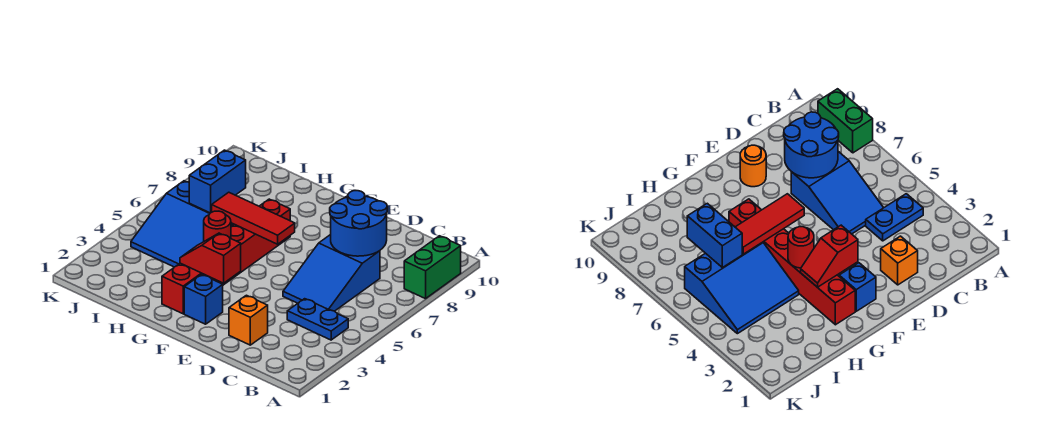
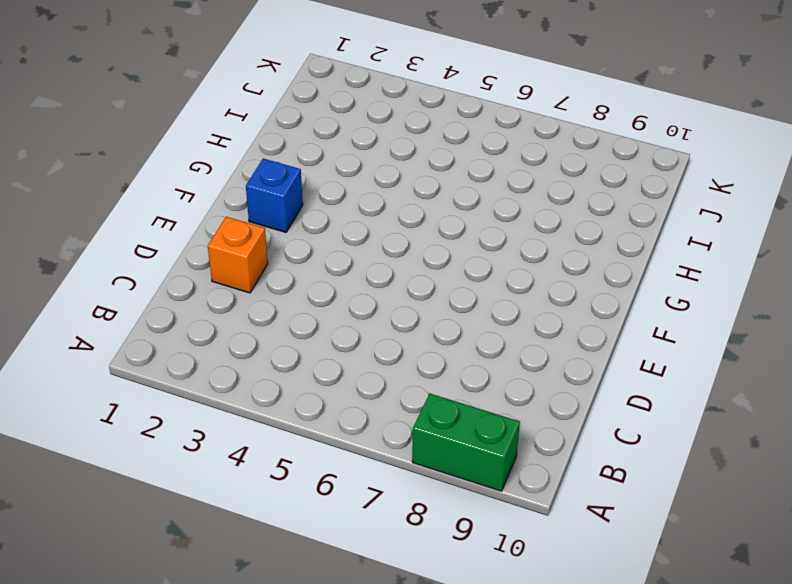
none -> blue 1x2 plate [287,299,348,340]
none -> blue 2x3 slope [283,235,380,311]
none -> orange 1x1 round brick [740,145,766,187]

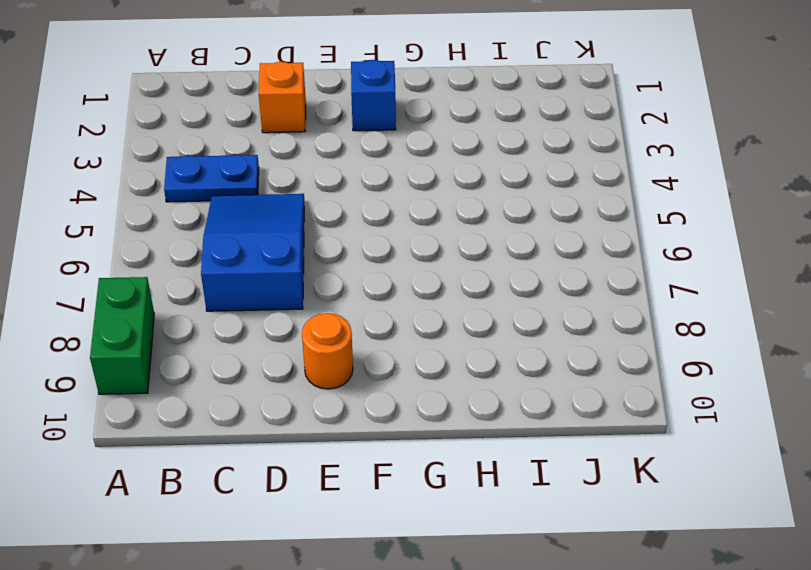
none -> red 1x6 brick [162,199,290,314]
none -> blue 3x3 slope [131,181,234,267]
none -> blue 2x2 round brick [330,191,387,256]

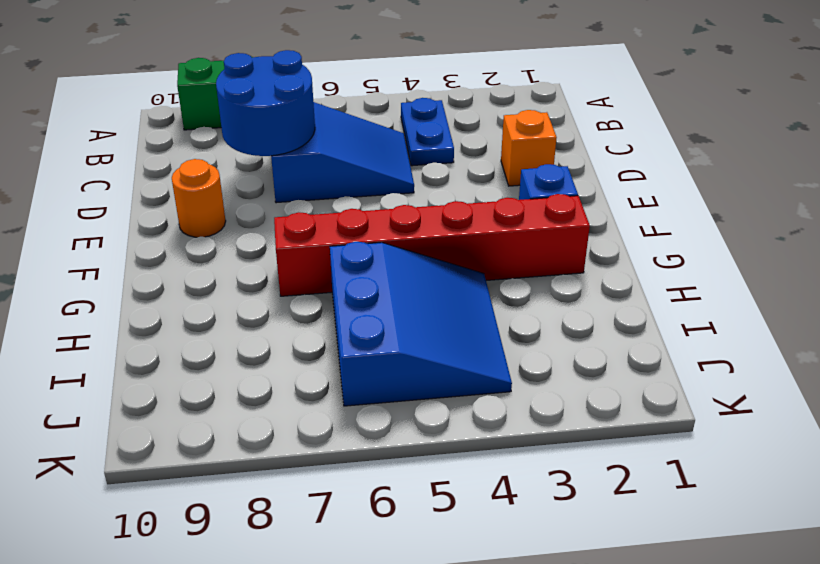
none -> red 1x2 slope [180,233,241,283]
none -> red 1x3 tile [212,192,295,244]
none -> red 1x1 round brick [204,211,231,241]

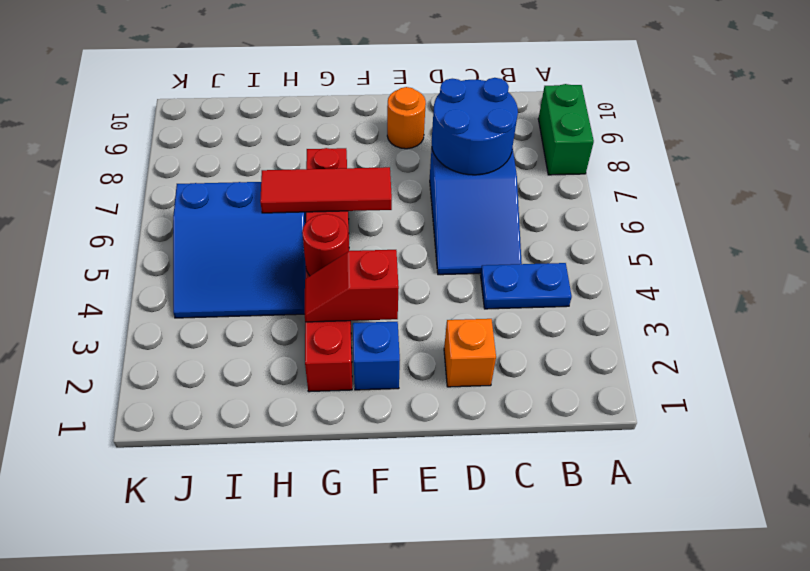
none -> blue 1x2 brick [189,150,246,213]

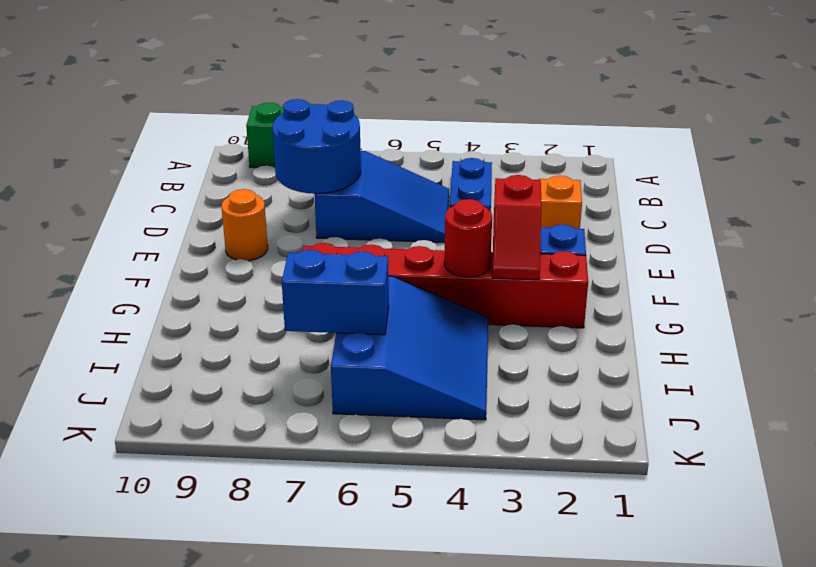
none -> red 1x3 tile [212,192,295,244]

